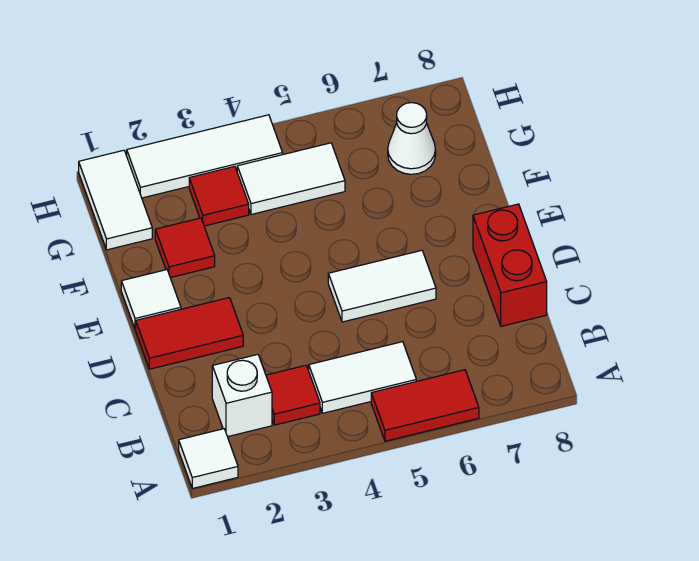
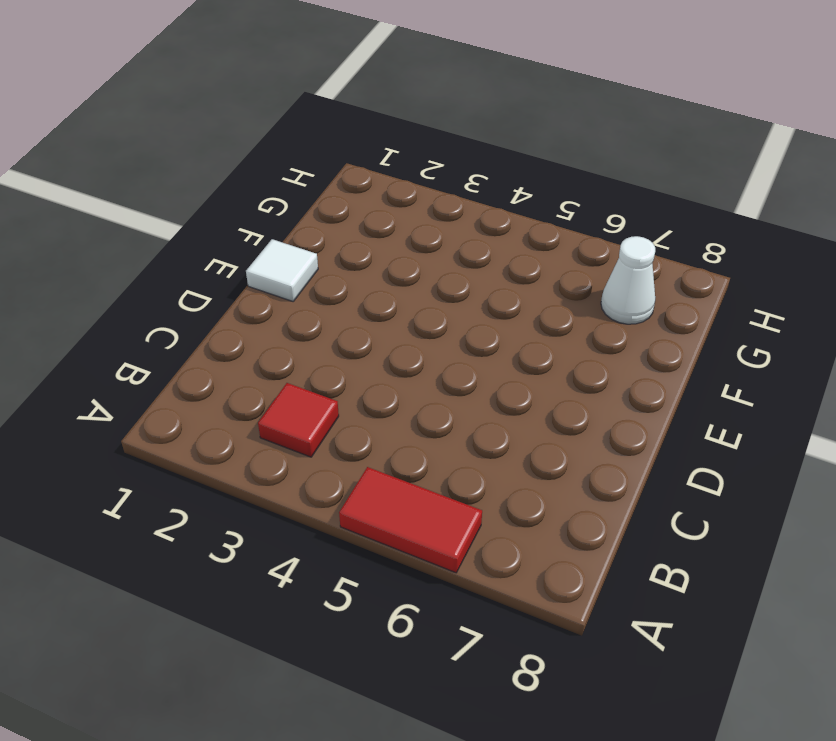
none -> white 1x1 tile [179,429,238,488]
none -> white 1x1 brick [212,355,272,437]
none -> white 1x2 tile [309,342,416,413]

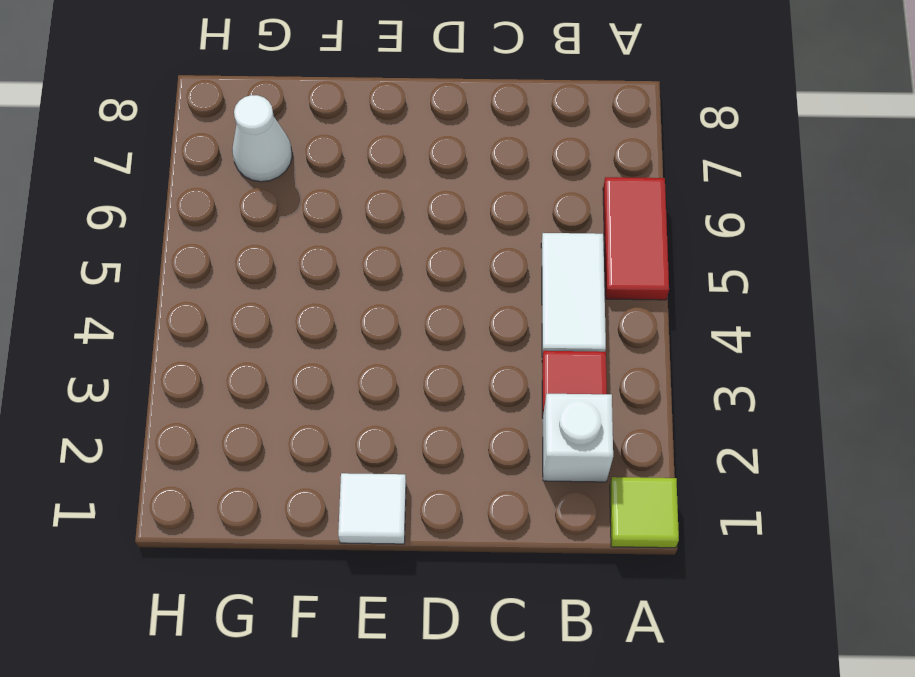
lime 1x1 tile [610,477,679,548] -> white 1x1 tile [179,429,238,488]
none -> red 1x2 brick [473,204,547,326]
none -> red 1x2 tile [136,298,243,369]
none -> white 1x2 tile [328,250,436,322]

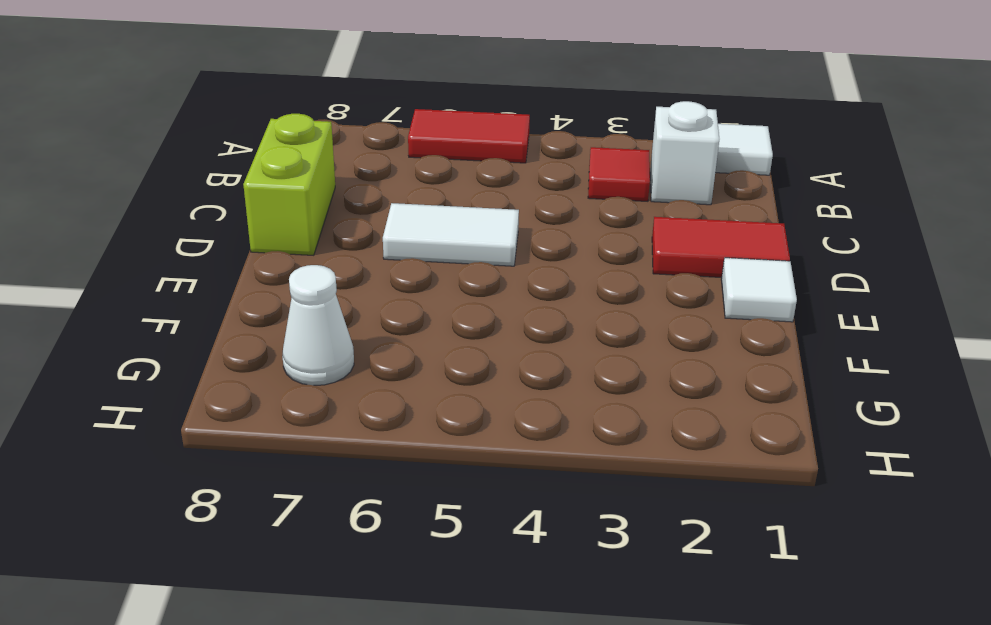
lime 1x2 brick [243,114,335,255] -> red 1x2 brick [473,204,547,326]
none -> white 1x2 tile [309,342,416,413]
none -> red 1x1 tile [155,218,215,278]
none -> white 1x2 tile [79,150,152,250]

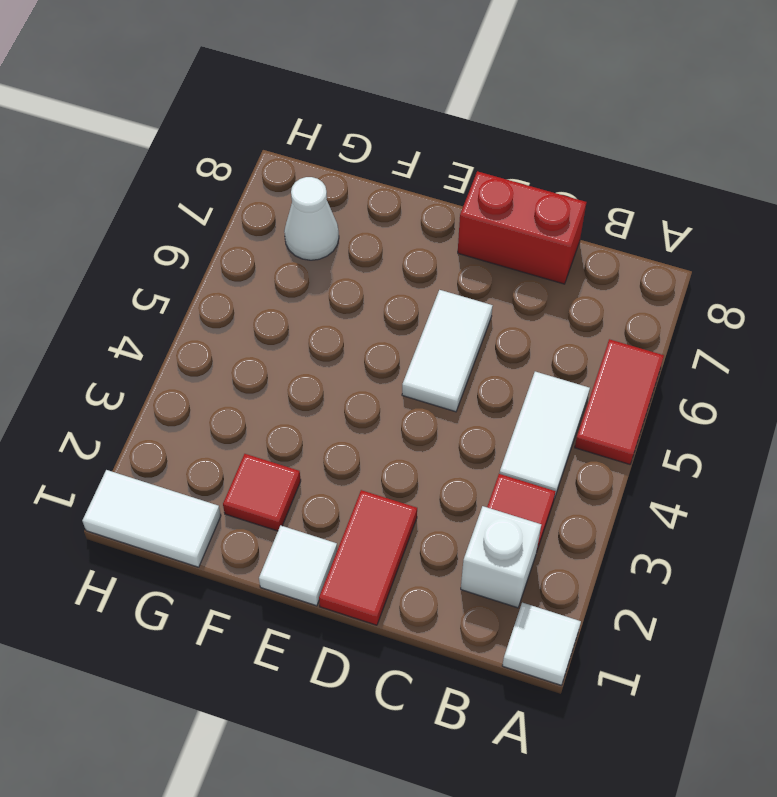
none -> red 1x1 tile [189,166,249,226]
none -> white 1x2 tile [237,143,345,214]
none -> white 1x3 tile [127,115,283,198]

